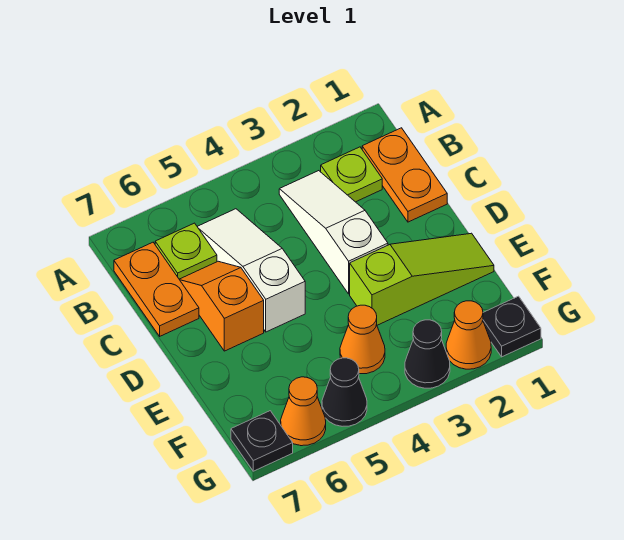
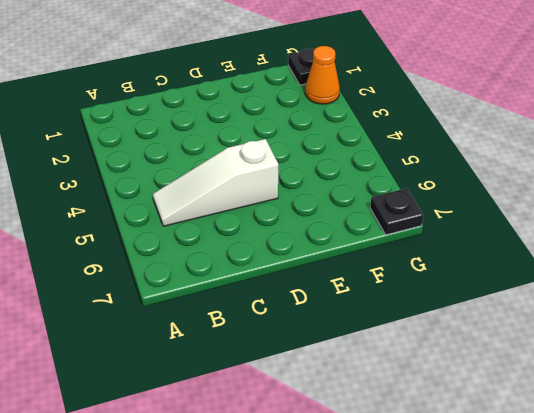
none -> orange 1x2 plate [362,128,447,222]
none -> lime 1x1 plate [321,147,382,202]
none -> white 1x3 slope [279,171,388,294]

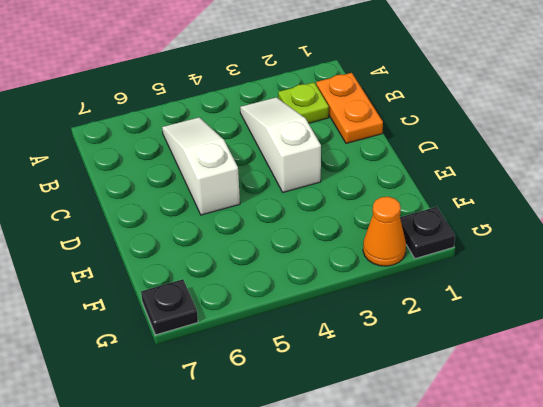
none -> lime 1x1 plate [155,223,217,279]
none -> orange 1x2 plate [114,242,199,336]
none -> orange 1x2 slope [179,261,264,351]

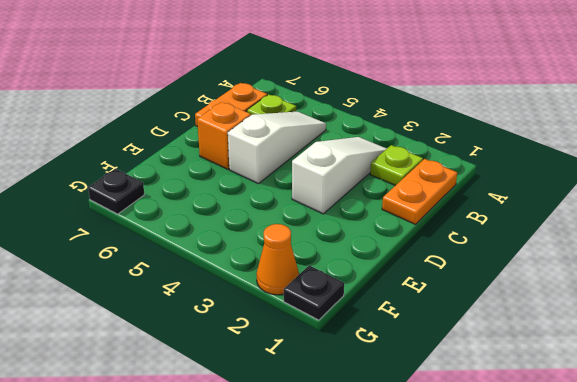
none -> lime 1x3 slope [350,233,494,325]
none -> orange 1x1 cone [340,305,385,374]
none -> black 1x1 cone [405,320,450,388]

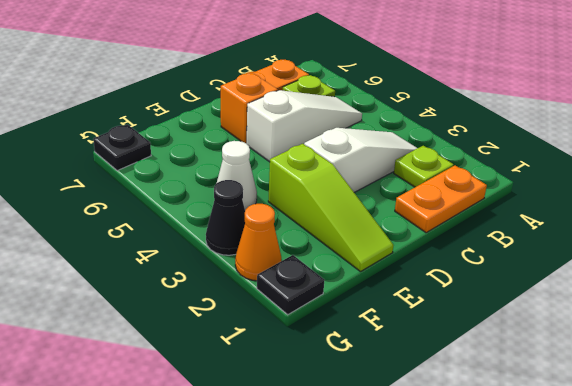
white 1x1 cone [217,141,257,210] -> orange 1x1 cone [340,305,385,374]
none -> black 1x1 cone [322,358,367,426]
none -> orange 1x1 cone [281,377,326,446]

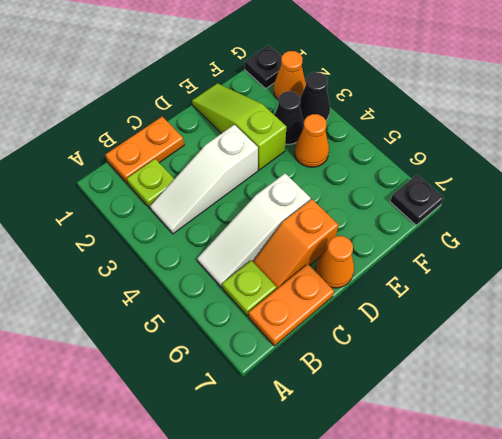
orange 1x1 cone [316,236,354,288] -> orange 1x1 cone moved to [281,377,326,446]
black 1x1 cone [275,91,304,145] -> black 1x1 cone moved to [322,358,367,426]

